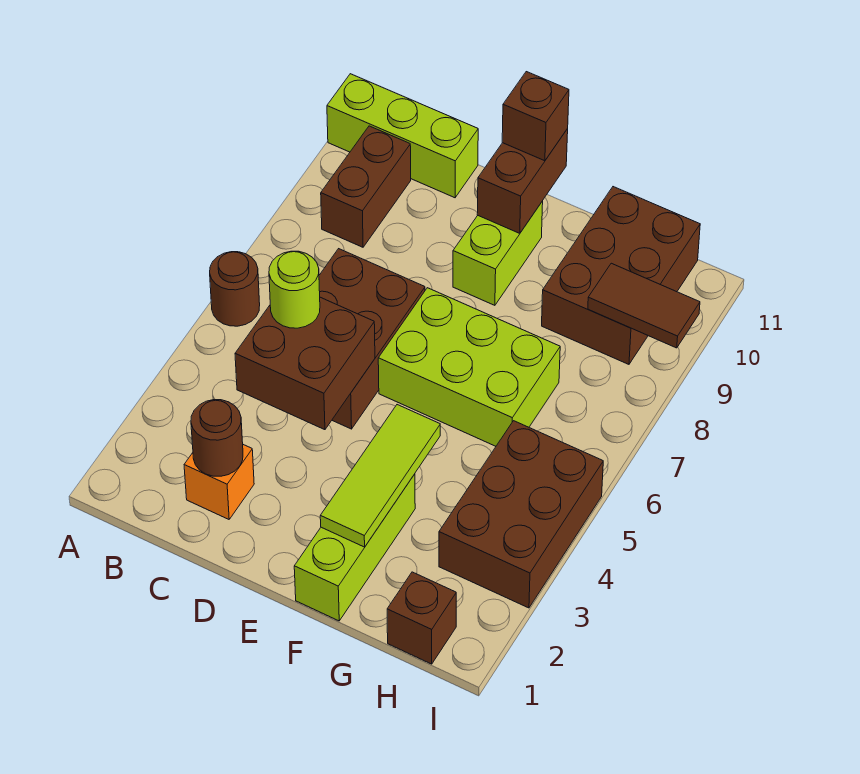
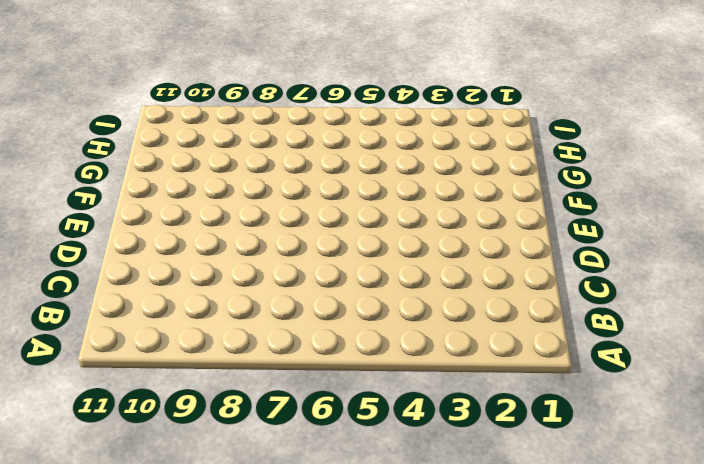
none -> brown 1x1 round brick [210,252,260,326]
none -> lime 1x3 brick [327,74,478,198]
none -> brown 1x2 brick [321,126,411,247]

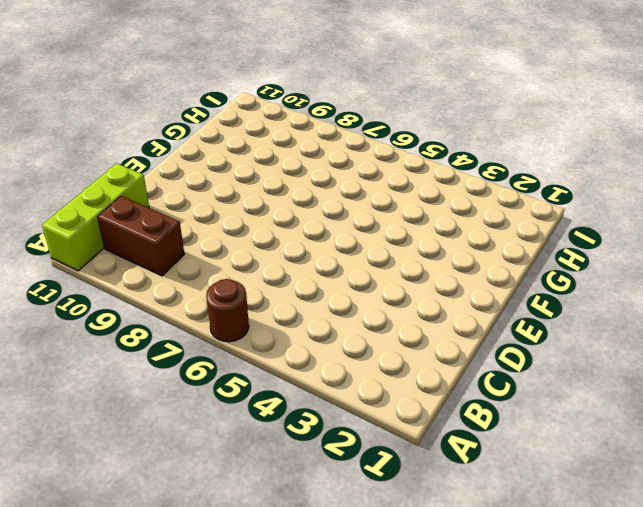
none -> orange 1x1 brick [184,445,254,519]
none -> brown 2x3 brick [319,249,425,429]
none -> lime 2x3 brick [378,288,560,446]

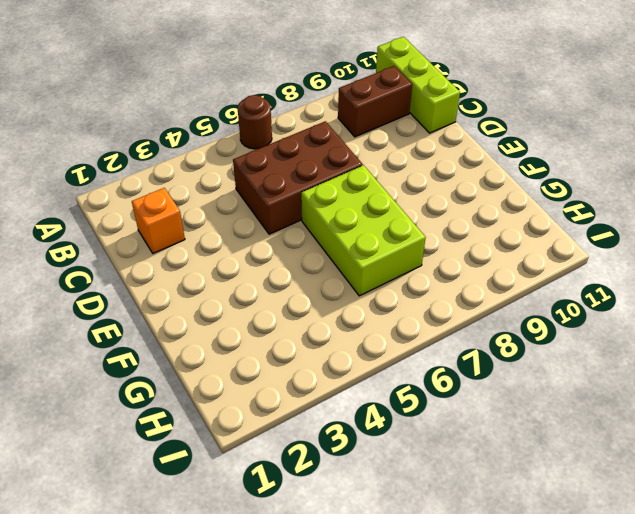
none -> lime 1x2 brick [453,201,543,305]
none -> lime 1x3 brick [294,474,415,621]
none -> brown 2x3 brick [542,187,700,364]

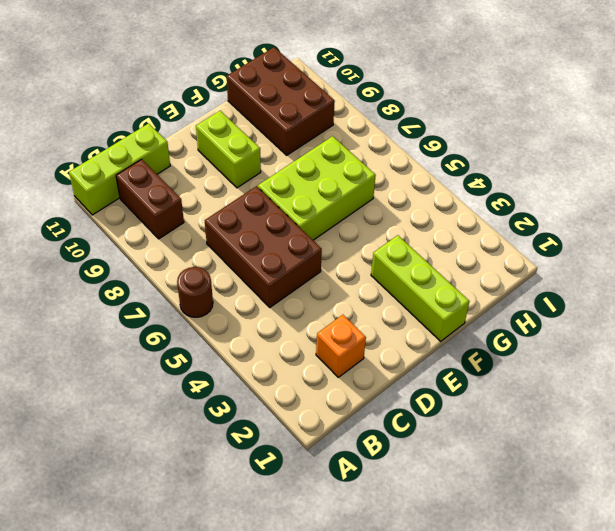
none -> brown 1x1 brick [387,572,456,664]
none -> brown 2x3 brick [439,421,603,608]
none -> brown 1x1 round brick [191,400,243,476]

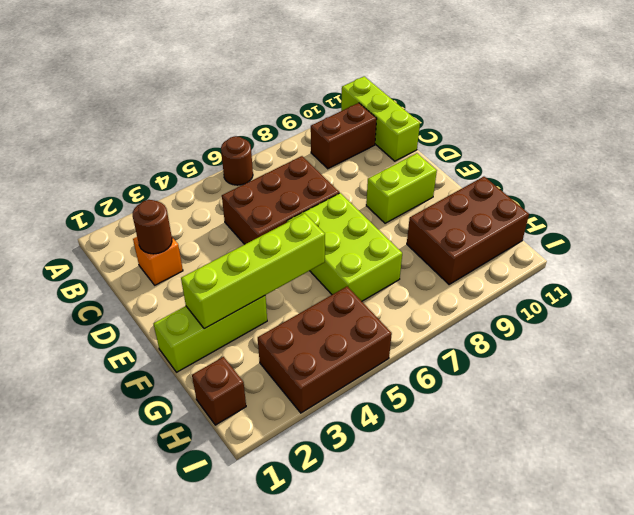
lime 1x4 brick [181,213,325,329] -> lime 1x3 tile [320,405,440,547]
none -> brown 2x2 brick [235,297,375,430]
none -> brown 1x2 brick [477,129,568,233]
none -> brown 1x2 tile [588,263,700,348]

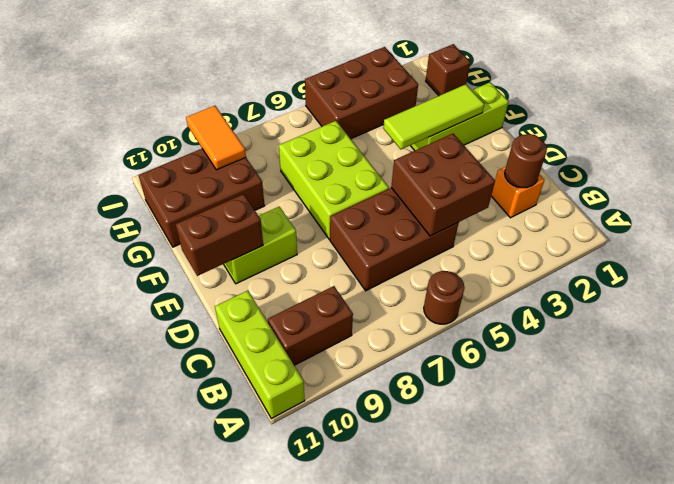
orange 1x2 tile [186,106,246,170] -> brown 1x2 tile [588,263,700,348]
none -> lime 1x1 round brick [269,251,320,328]
none -> brown 1x1 brick [502,72,569,161]

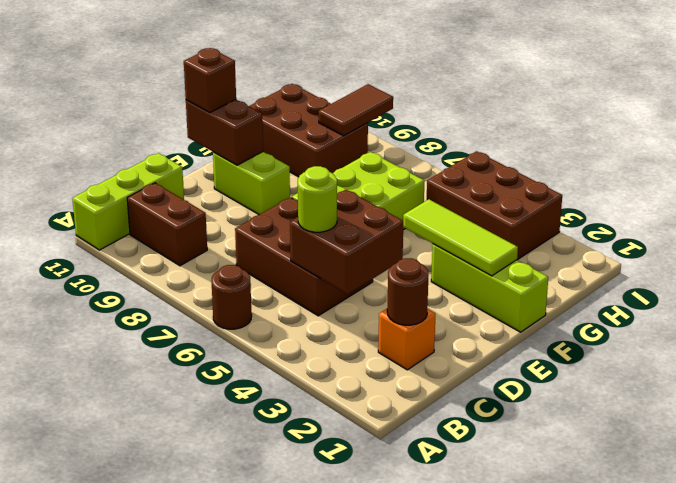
none -> brown 1x1 brick [387,572,456,664]

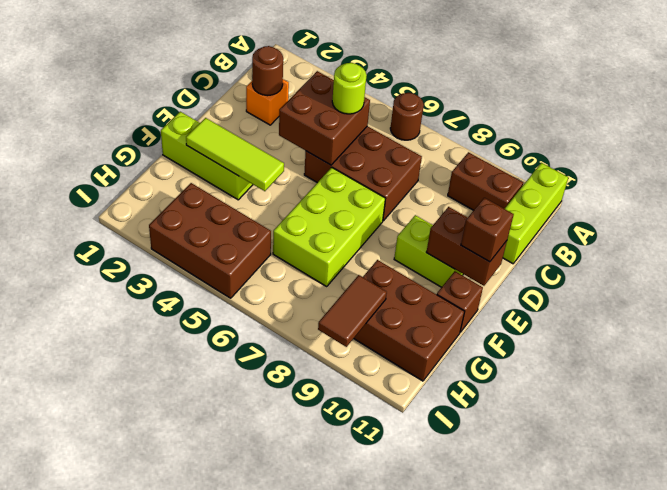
brown 1x1 brick [437,271,483,332] -> brown 1x1 brick moved to [387,572,456,664]

